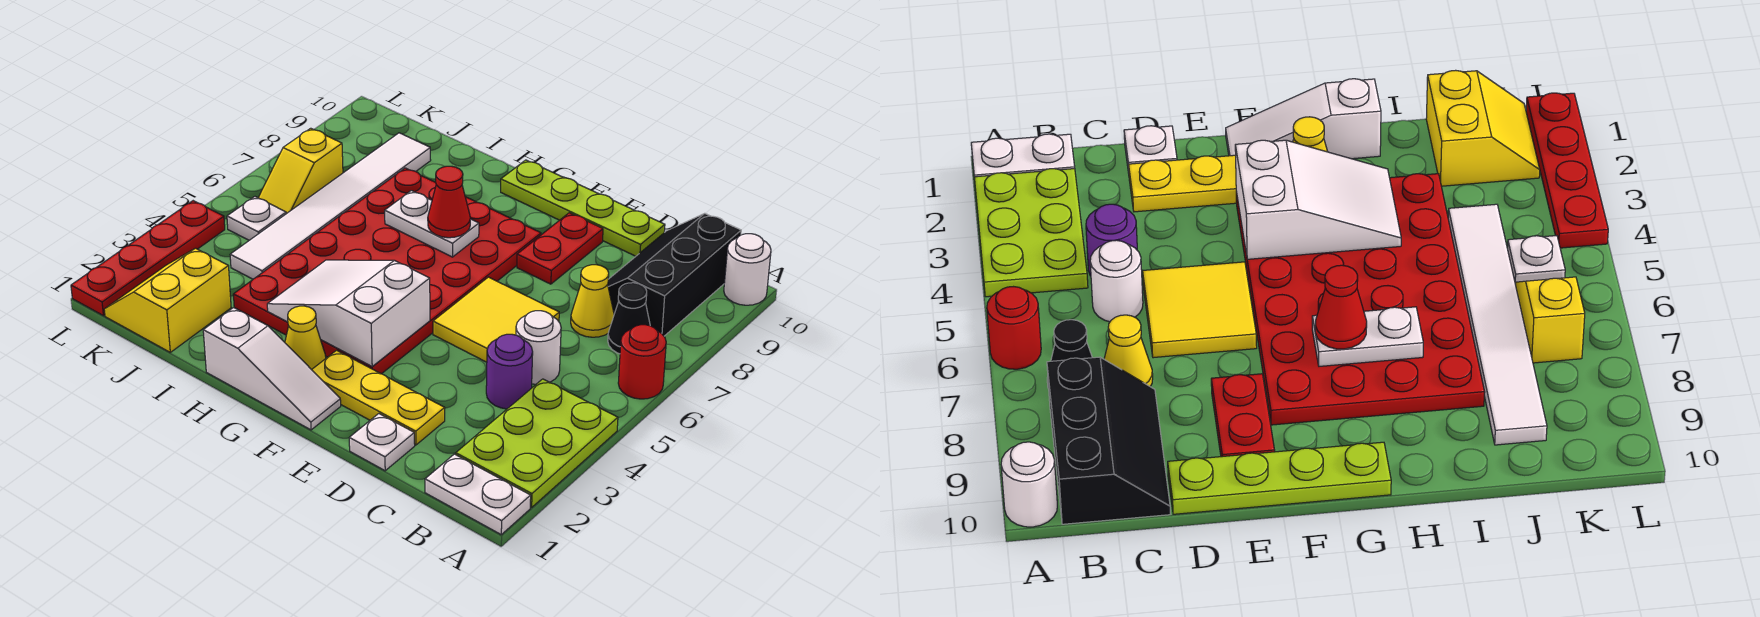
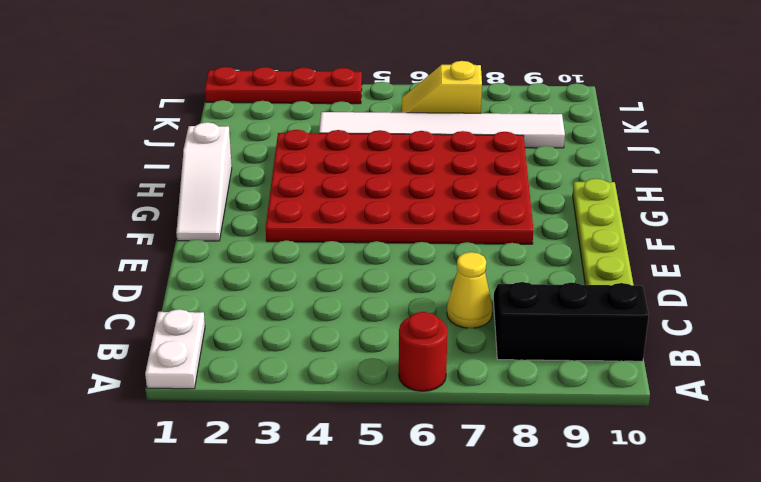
none -> lime 2x3 plate [456,379,618,508]
none -> white 1x1 round brick [724,234,771,305]
none -> black 1x1 cone [608,283,650,354]

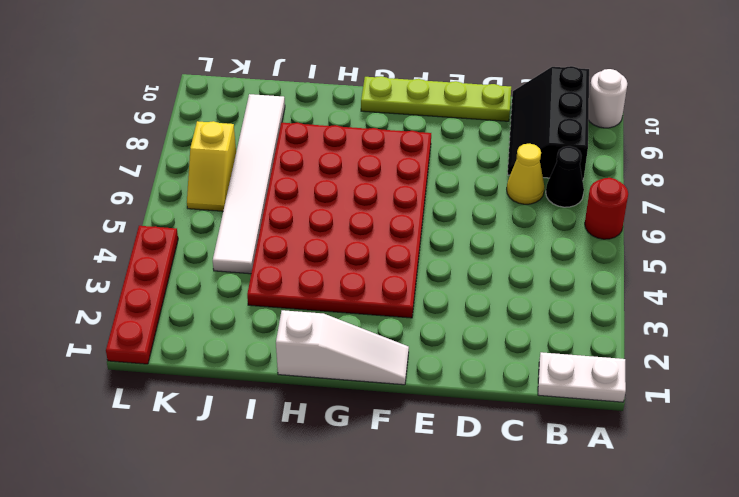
none -> lime 2x3 plate [456,379,618,508]
none -> purple 1x1 round brick [486,334,533,409]
none -> white 1x1 round brick [516,311,561,384]

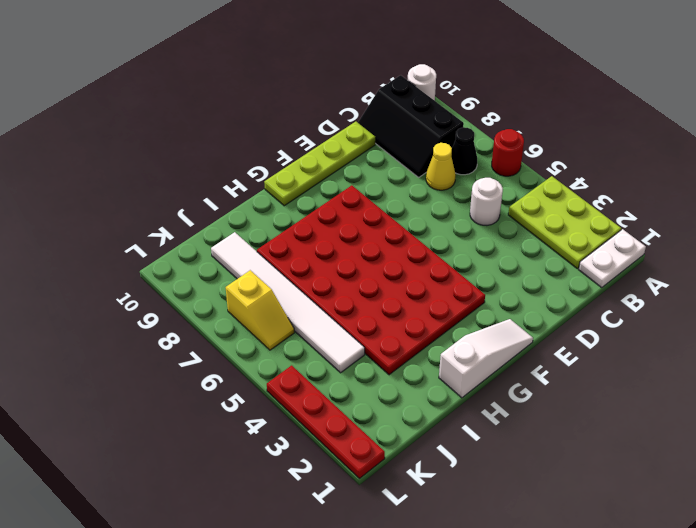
none -> purple 1x1 round brick [486,334,533,409]
none -> white 1x1 plate [349,414,415,471]
none -> yellow 1x3 plate [312,350,445,445]

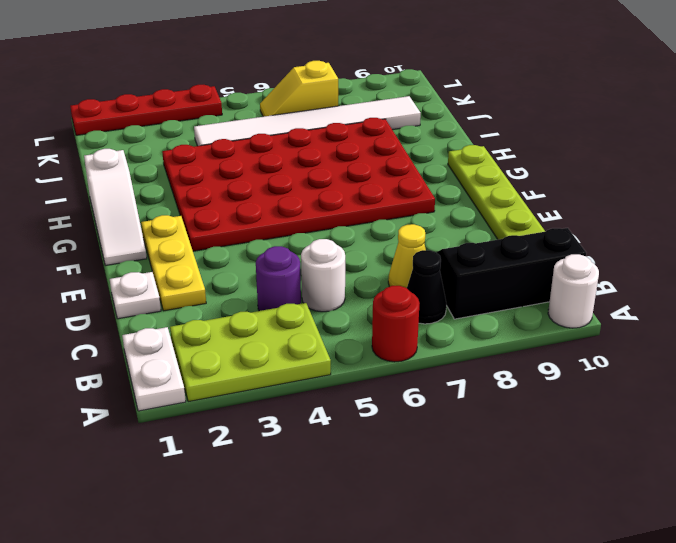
none -> yellow 2x2 tile [433,277,559,362]
none -> red 1x2 plate [517,213,603,284]
none -> yellow 1x1 cone [285,306,326,370]

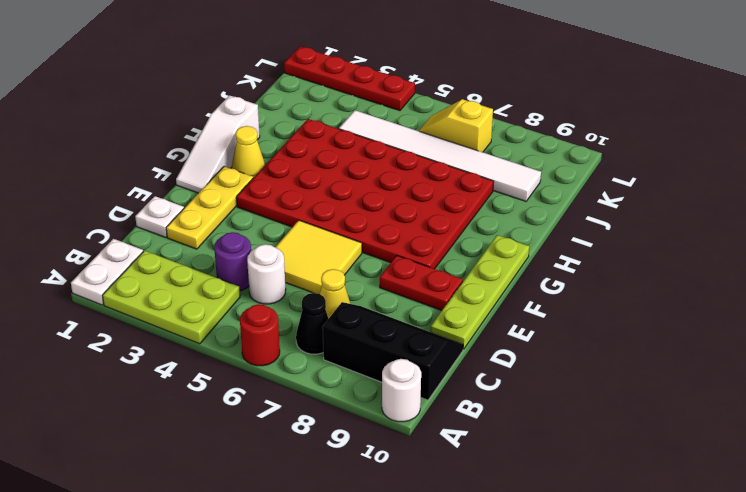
none -> yellow 2x2 slope [104,248,231,352]
none -> white 1x1 plate [227,197,286,240]
none -> white 2x3 slope [267,260,430,367]

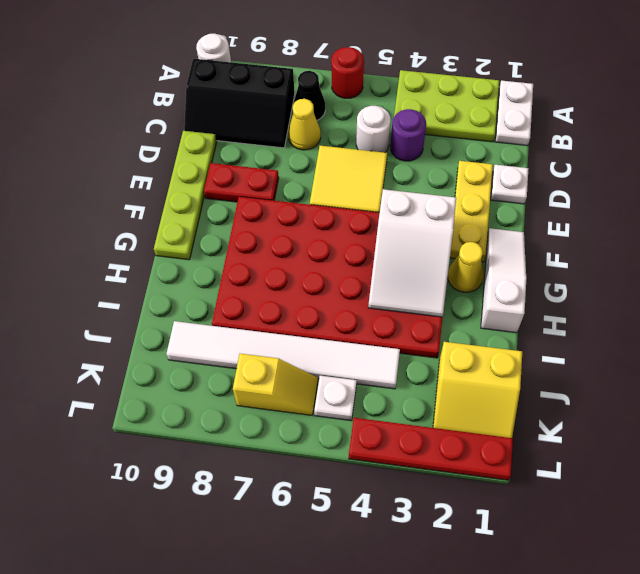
none -> white 1x2 plate [385,191,479,257]
none -> red 1x1 cone [428,166,470,238]

